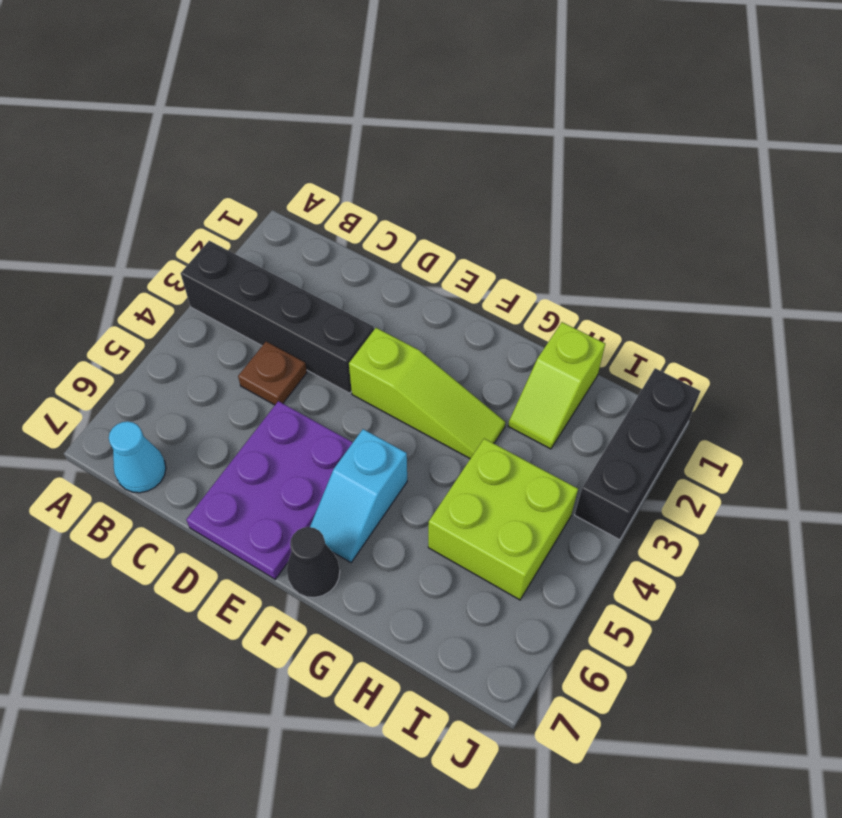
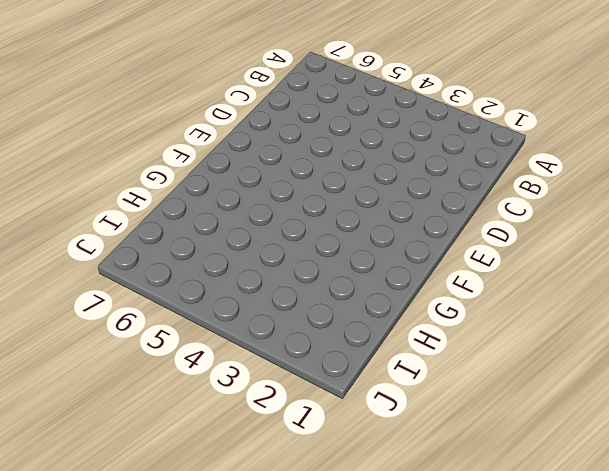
none -> black 1x4 brick [181,241,374,393]
none -> cyan 1x1 cone [109,421,166,493]

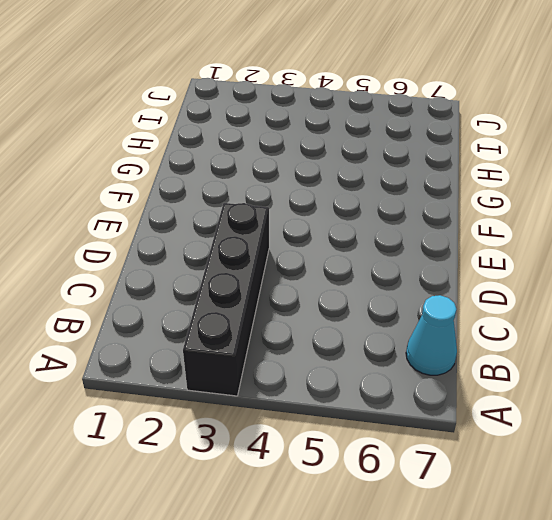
none -> brown 1x1 plate [238,342,307,405]
none -> purple 2x3 plate [186,401,353,579]

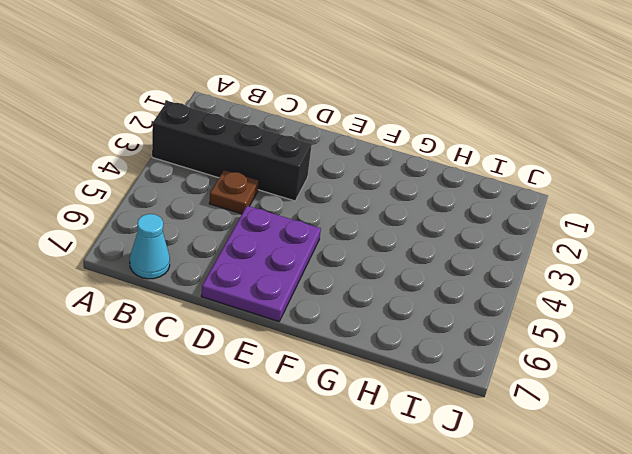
none -> lime 1x3 slope [349,328,505,459]
none -> cyan 1x2 slope [310,429,407,562]

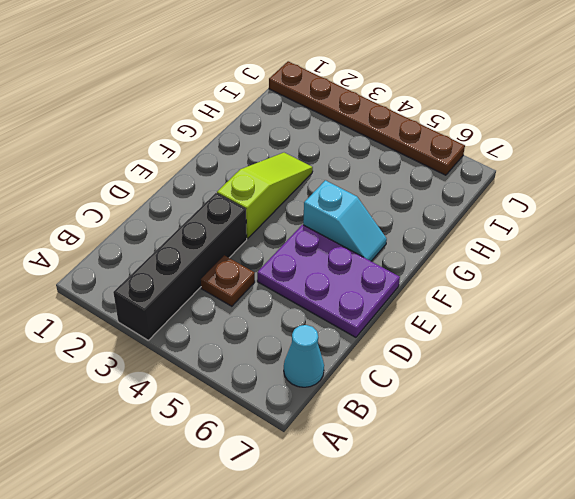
brown 1x6 plate [269,61,465,175] -> black 1x3 brick [575,368,700,540]
none -> black 1x1 cone [287,527,340,597]
none -> lime 1x2 slope [508,322,605,449]

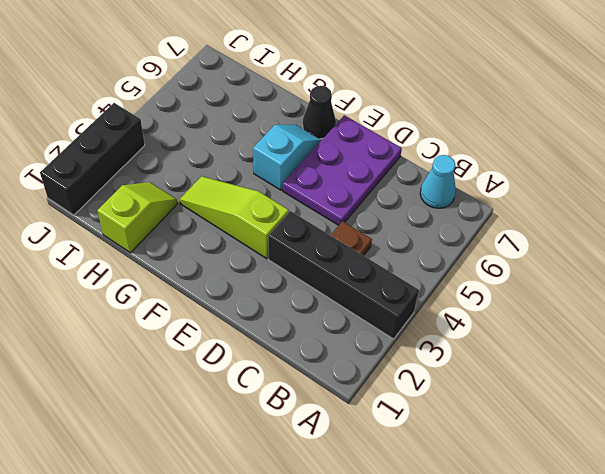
none -> lime 2x2 brick [428,439,578,600]

